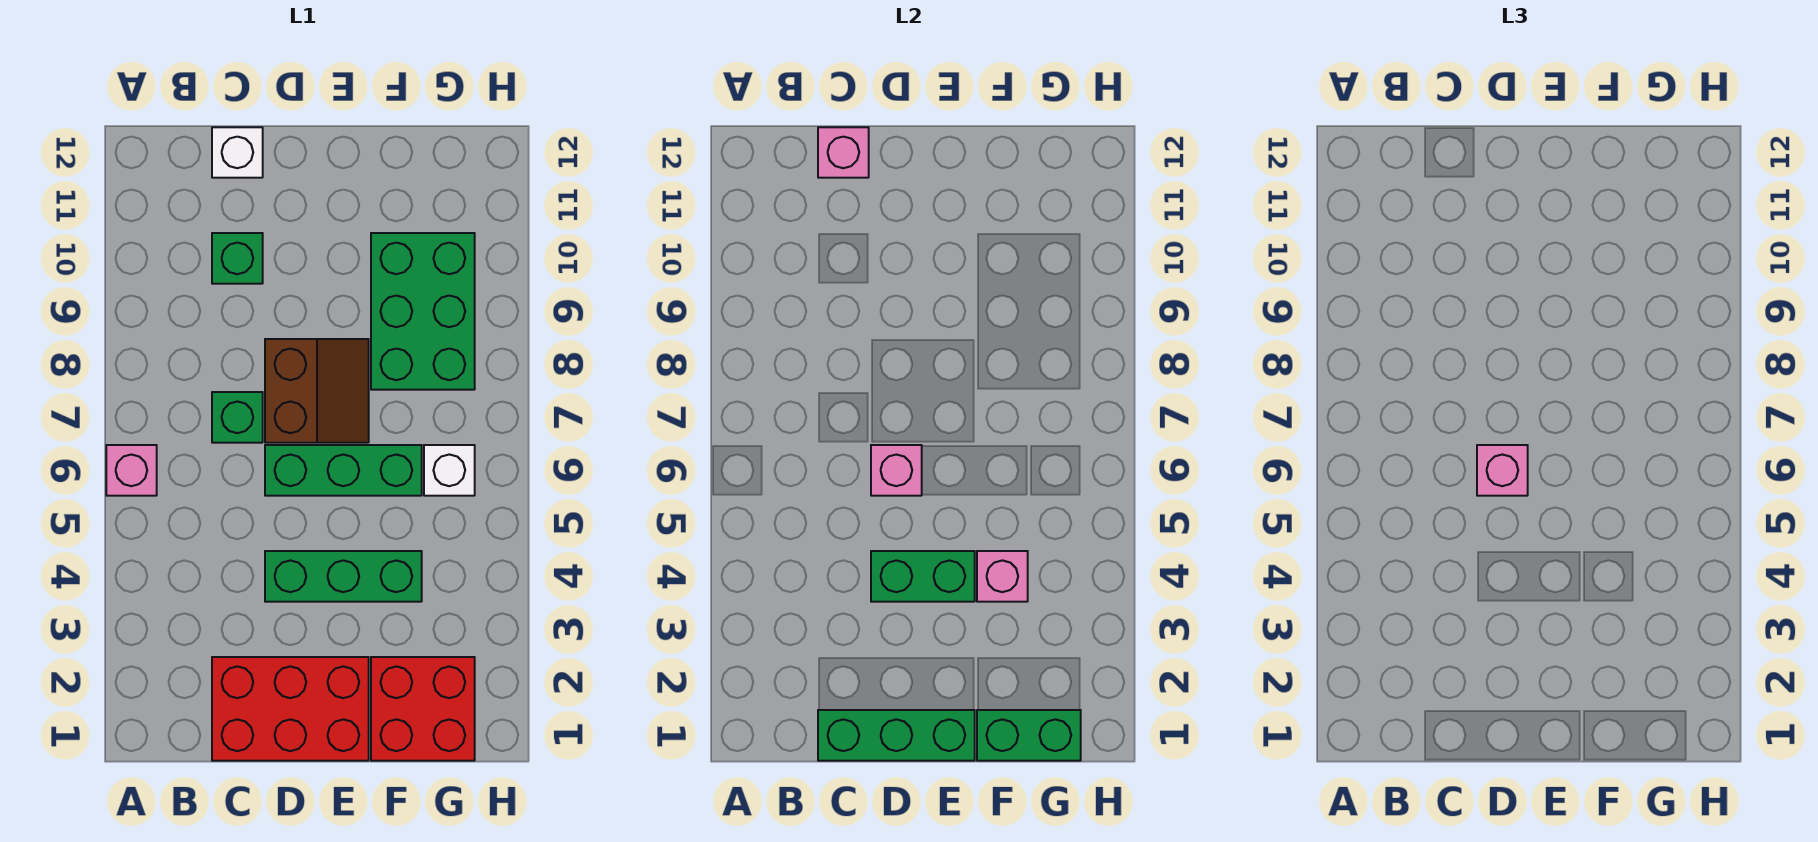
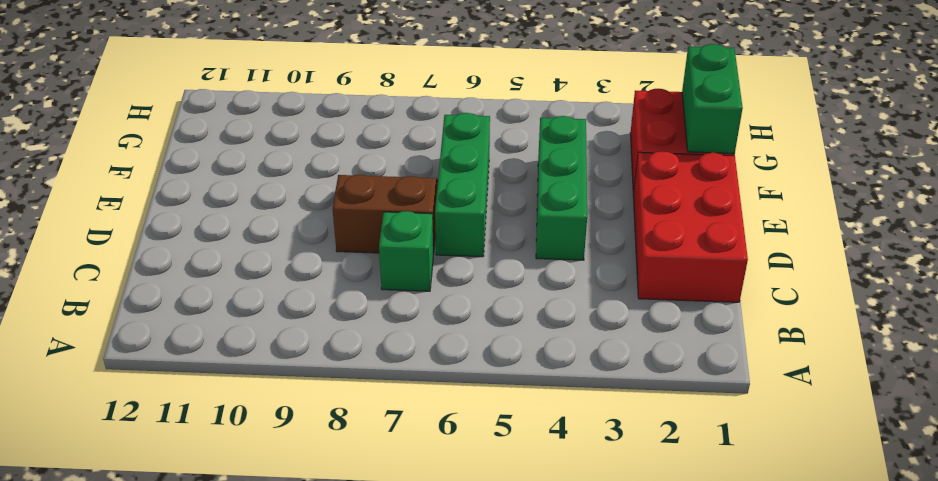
none -> pink 1x1 brick [106,445,157,496]
none -> green 1x1 brick [212,233,263,284]
none -> white 1x1 brick [212,127,263,178]

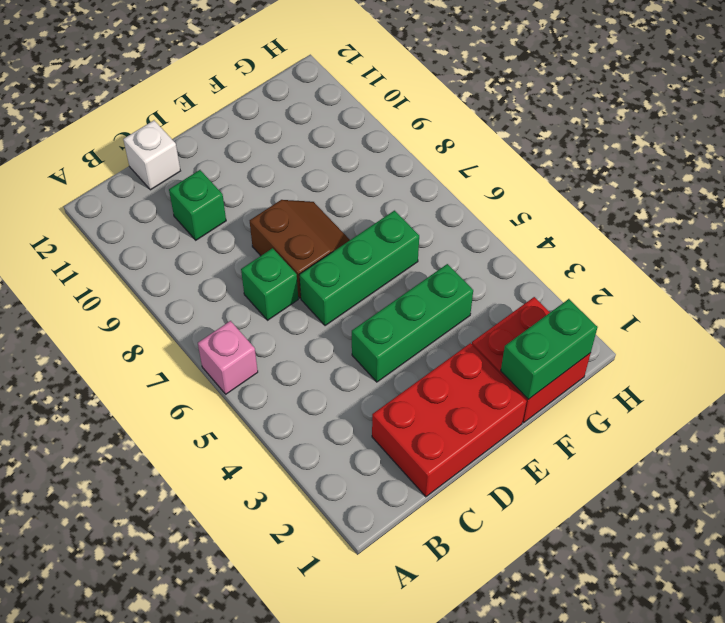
none -> green 2x3 brick [371,233,475,390]
none -> white 1x1 brick [424,445,475,496]
none -> green 1x3 brick [818,710,975,761]

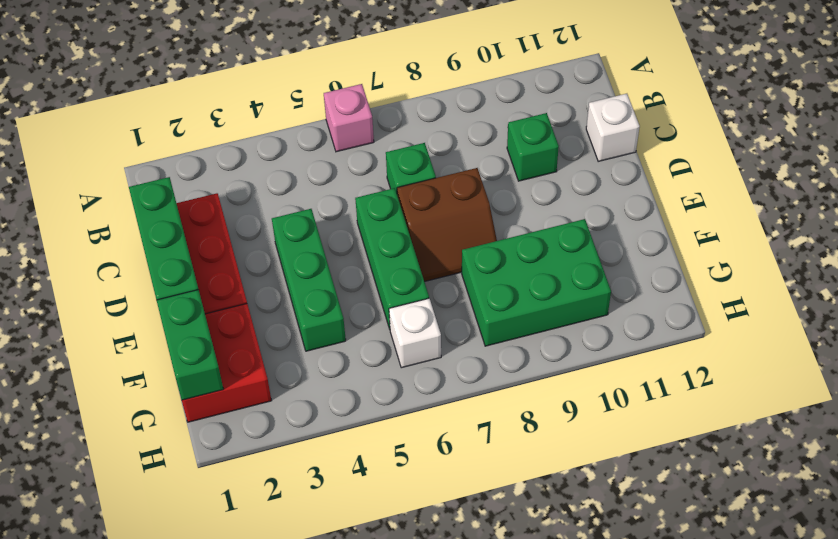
none -> pink 1x1 brick [818,127,869,178]
none -> green 1x2 brick [871,551,975,602]
none -> pink 1x1 brick [871,445,922,496]

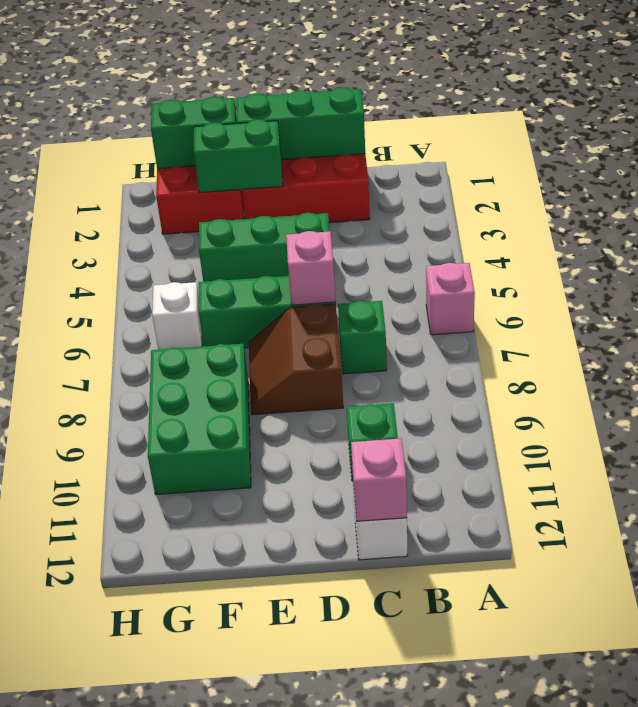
green 1x2 brick [194,119,283,192] -> green 1x2 brick moved to [871,551,975,602]
none -> pink 1x1 brick [977,551,1028,602]
none -> pink 1x1 brick [1477,445,1528,496]

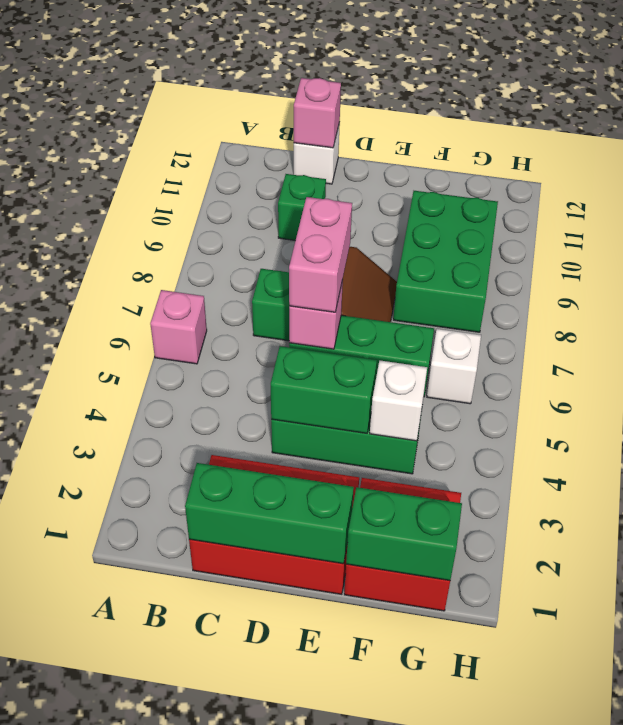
pink 1x2 brick [289,197,352,312] -> pink 1x1 brick [1477,445,1528,496]
white 1x1 brick [370,361,427,441] -> pink 1x1 brick [977,551,1028,602]

